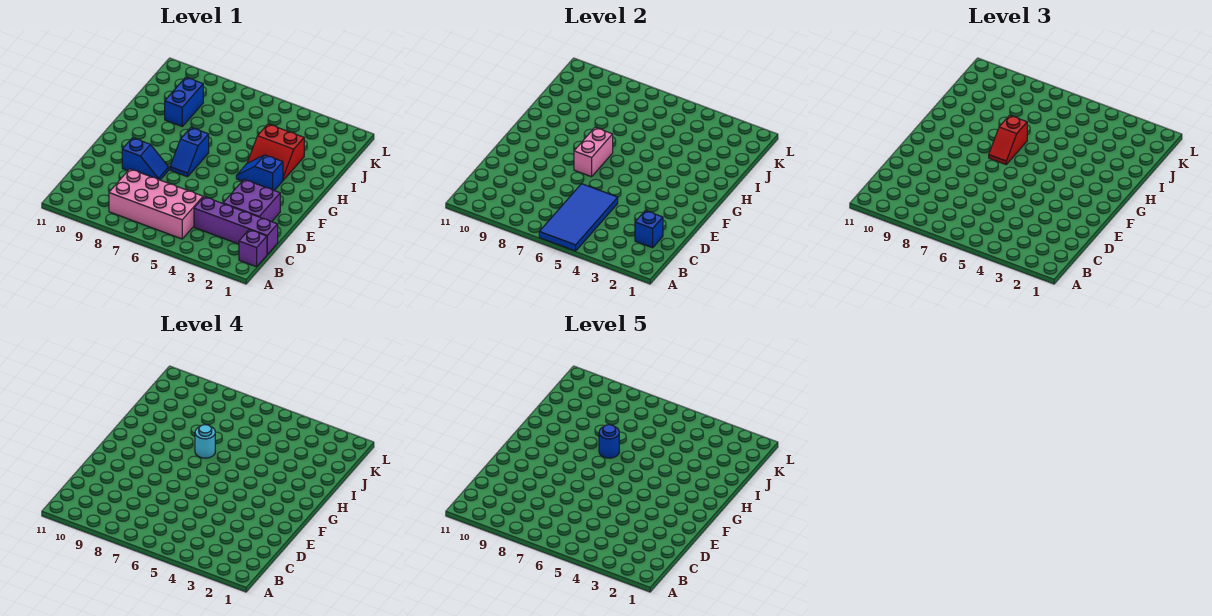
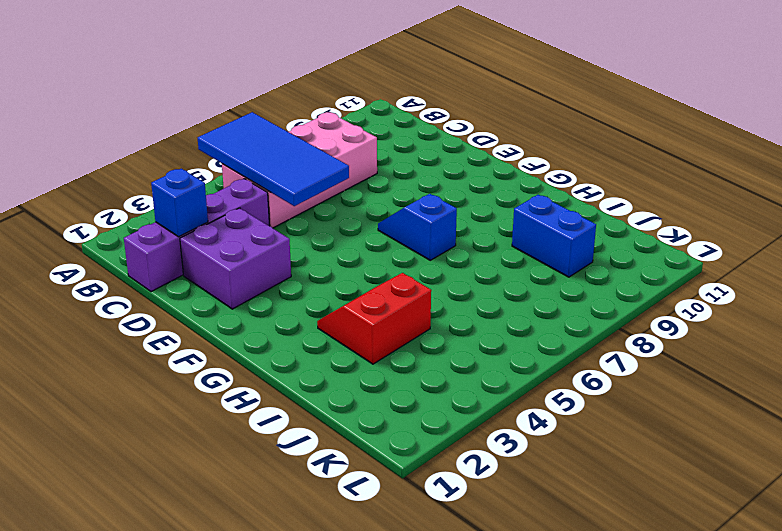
none -> purple 1x1 brick [239,230,267,267]
none -> blue 1x2 slope [122,138,169,180]
none -> blue 1x2 slope [236,155,283,191]

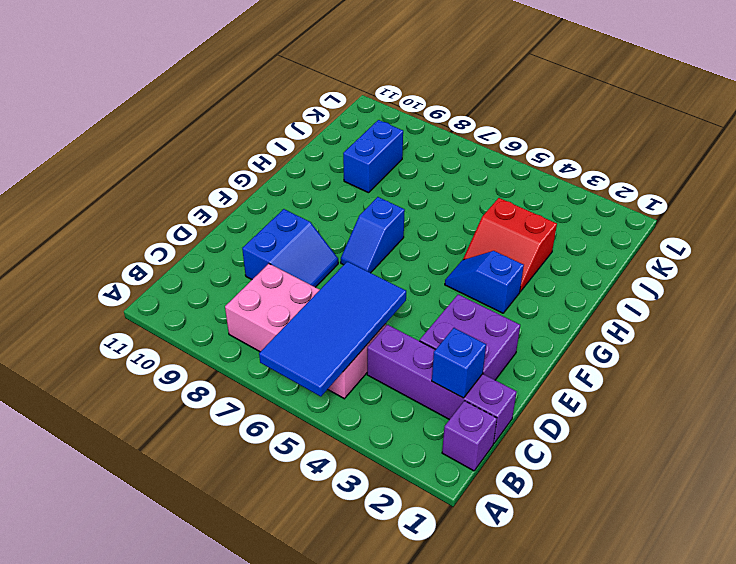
blue 2x2 slope [242,209,338,287] -> blue 1x2 slope [122,138,169,180]
none -> pink 1x2 brick [574,128,613,177]
none -> red 1x2 slope [989,115,1027,164]
none -> cyan 1x1 round brick [195,425,215,458]

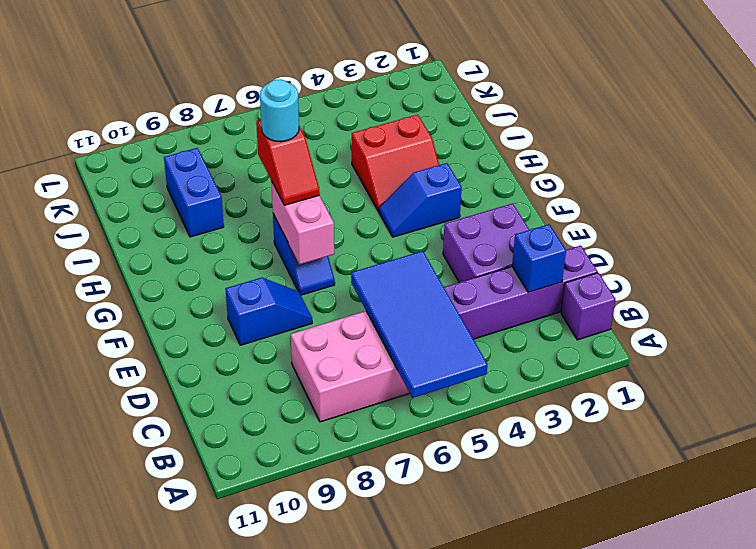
none -> blue 1x1 round brick [599,425,619,458]

